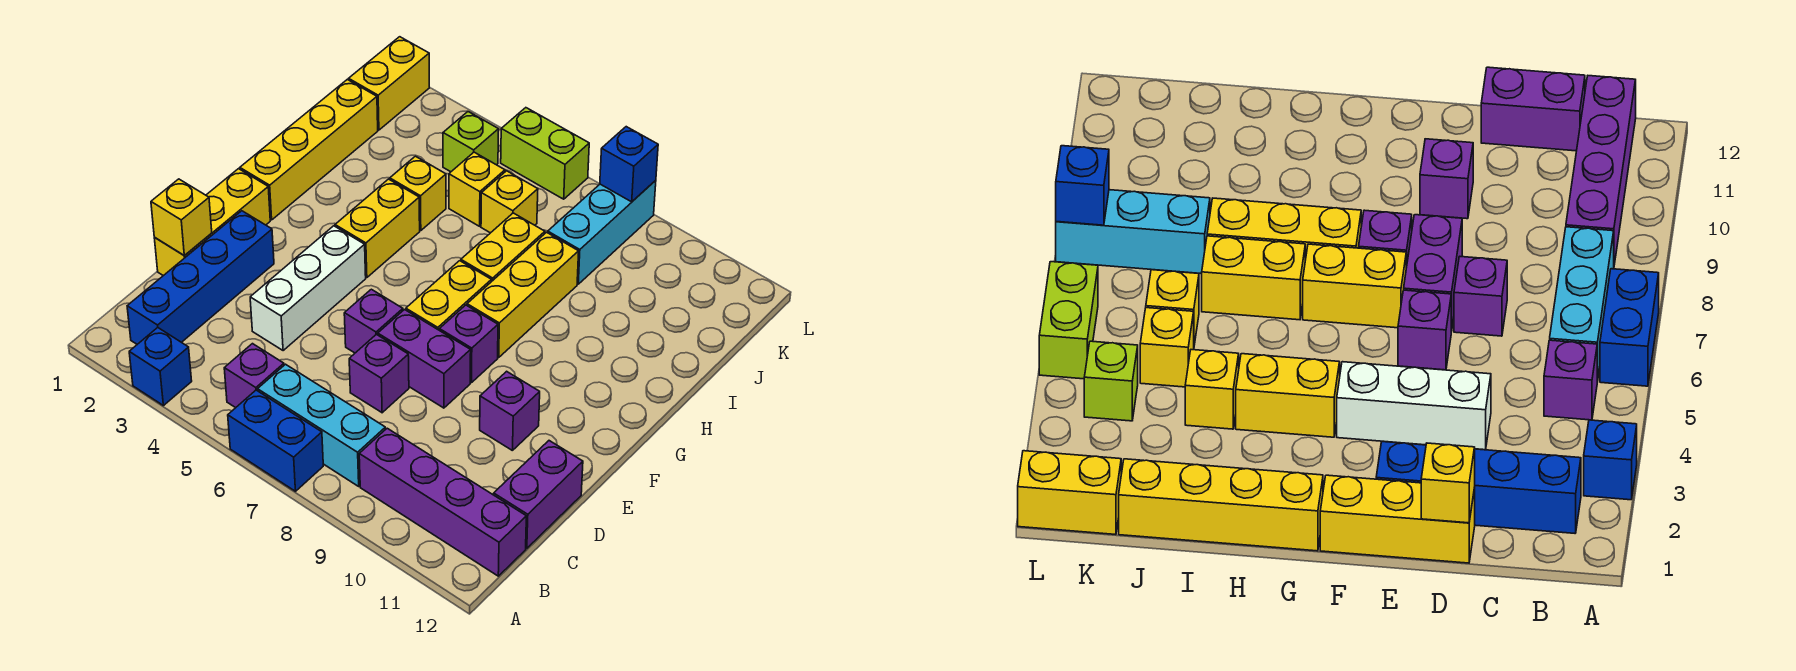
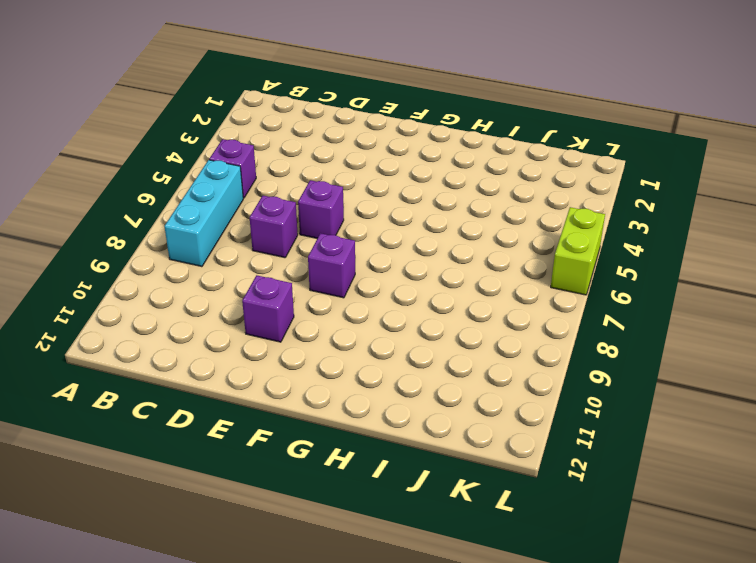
none -> blue 1x1 brick [129,328,192,406]
none -> blue 1x2 brick [228,390,323,491]
none -> blue 1x4 brick [127,211,274,344]

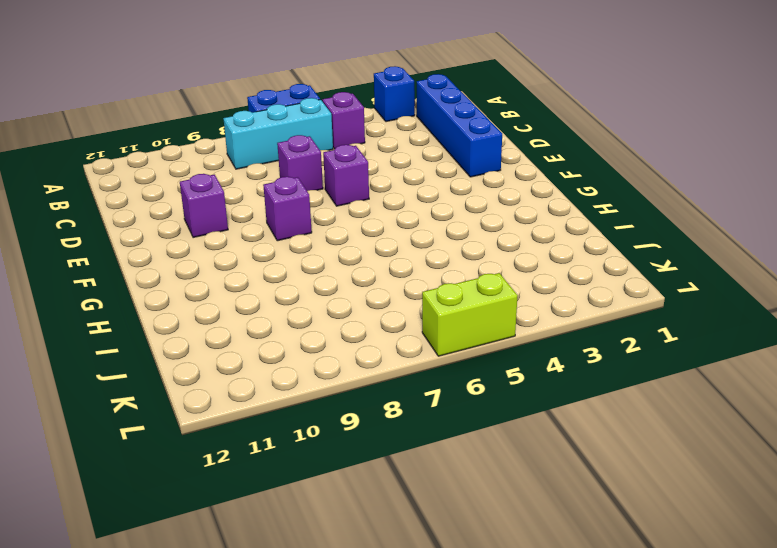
none -> purple 1x4 brick [359,428,526,576]
none -> purple 1x2 brick [494,441,583,548]
none -> yellow 1x3 brick [154,169,270,276]

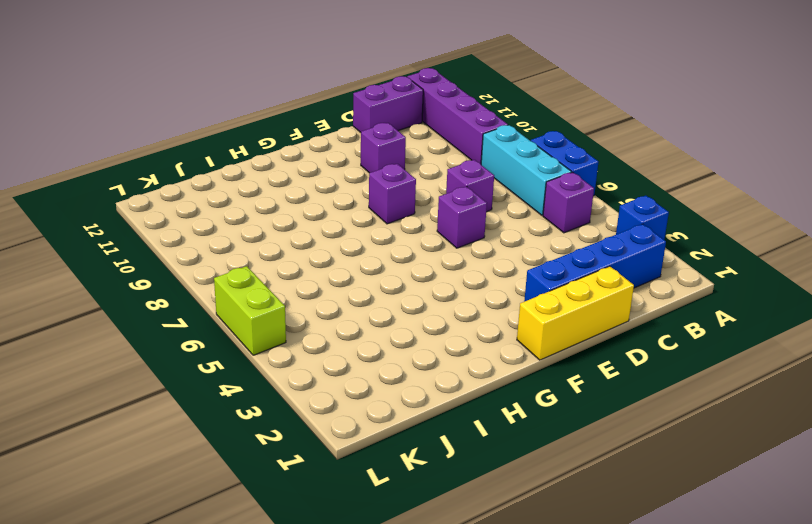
none -> white 1x3 brick [250,226,366,351]
none -> purple 1x2 brick [378,310,471,408]
none -> yellow 1x2 brick [406,261,491,330]

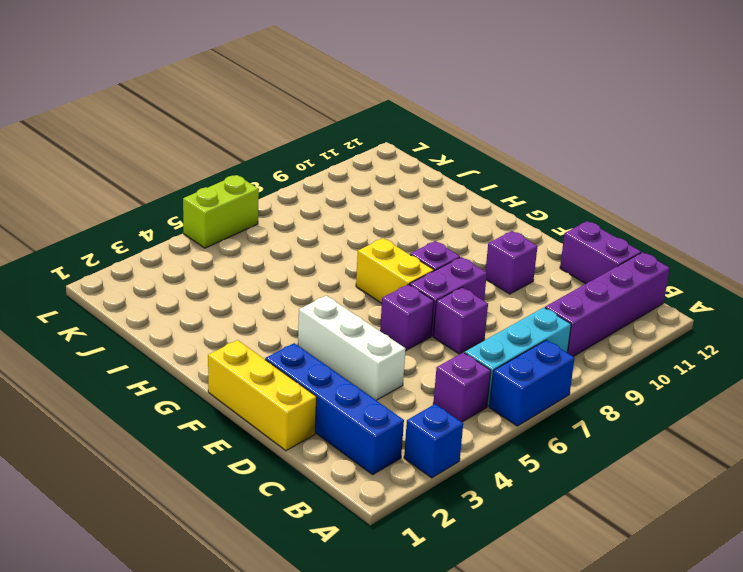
none -> yellow 1x4 brick [240,79,378,220]
none -> yellow 1x2 brick [335,179,420,278]
none -> yellow 1x3 brick [467,232,579,358]

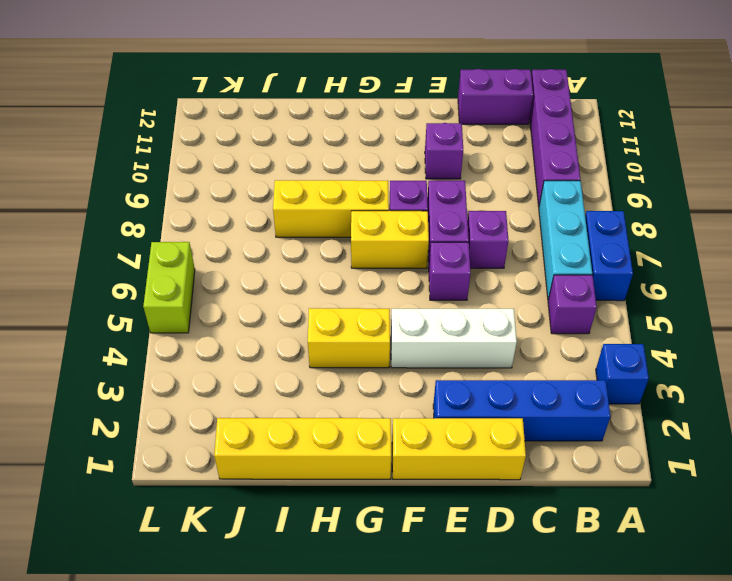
none -> yellow 1x2 brick [461,213,545,282]
none -> yellow 1x1 brick [390,156,446,231]
none -> yellow 1x1 brick [449,152,505,226]

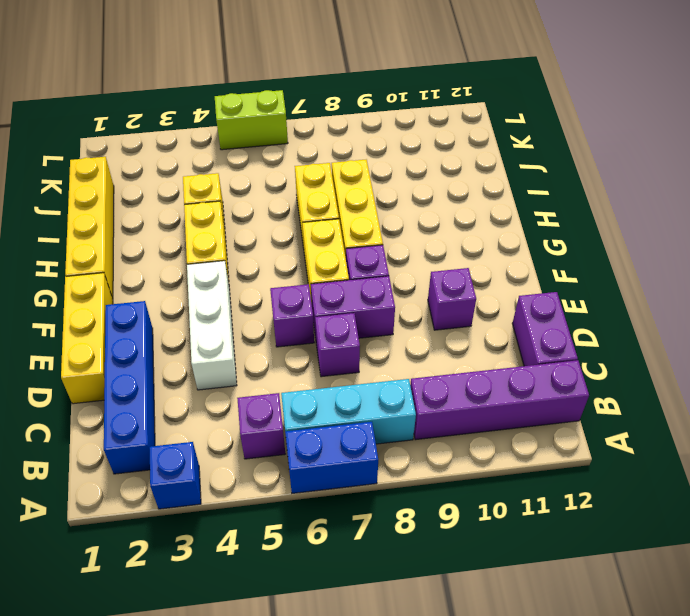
none -> yellow 1x1 brick [449,152,505,226]
none -> yellow 1x1 brick [481,171,538,233]
none -> cyan 1x3 brick [548,180,656,284]

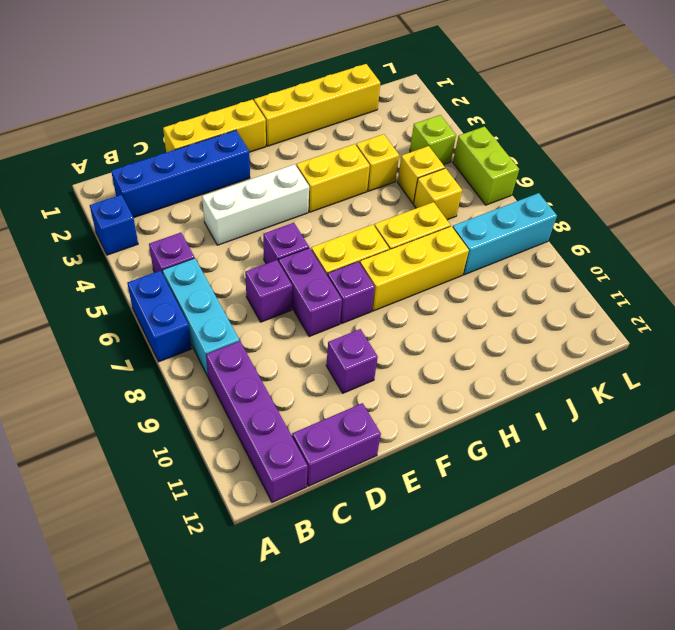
none -> yellow 1x2 brick [349,37,429,130]
none -> yellow 1x1 brick [151,179,212,256]
none -> blue 1x1 brick [600,127,658,202]

